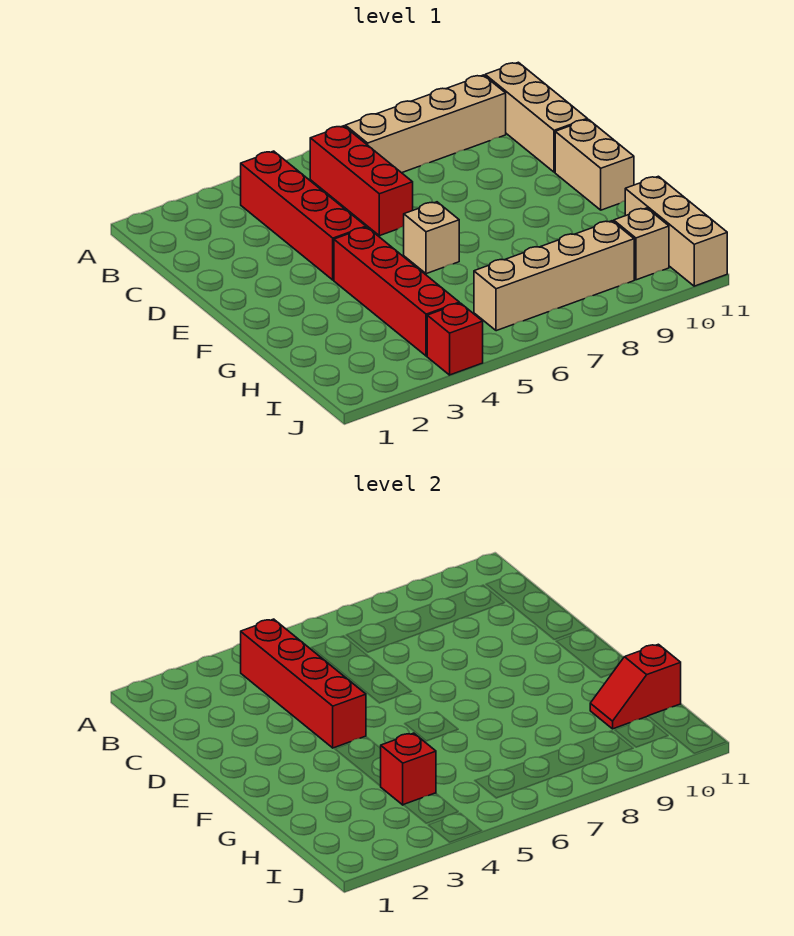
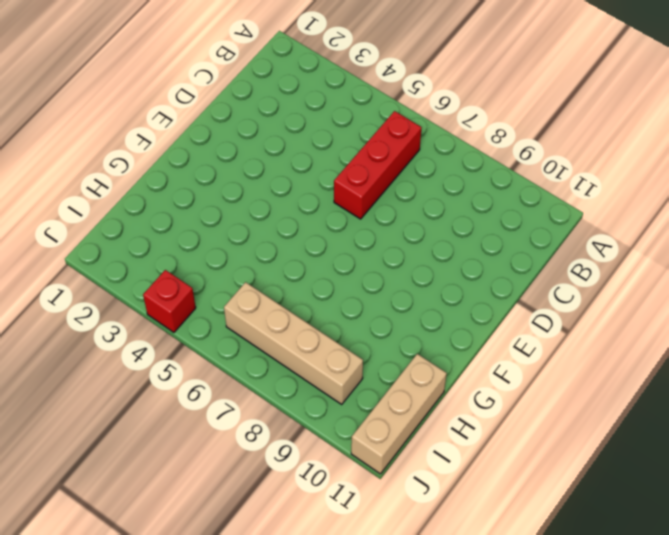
none -> red 1x4 brick [241,151,366,280]
none -> tan 1x4 brick [345,75,506,173]
none -> tan 1x3 brick [485,62,587,172]

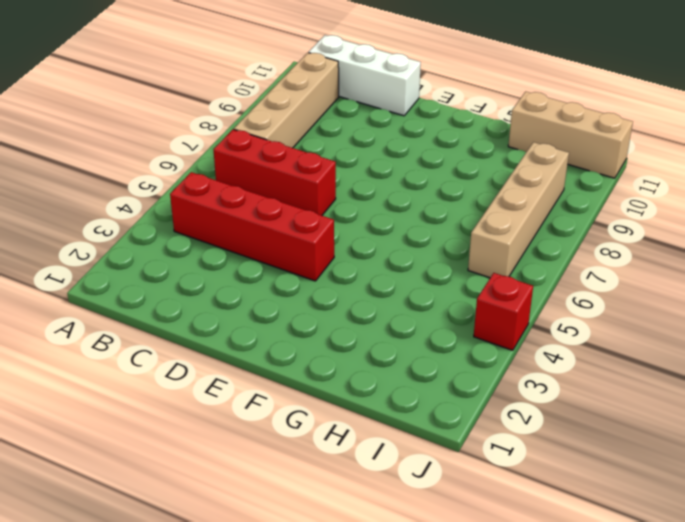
white 1x3 brick [309,35,421,116] -> tan 1x3 brick [485,62,587,172]
none -> tan 1x2 brick [555,119,634,210]
none -> red 1x4 brick [334,227,459,356]
none -> tan 1x1 brick [404,202,459,274]

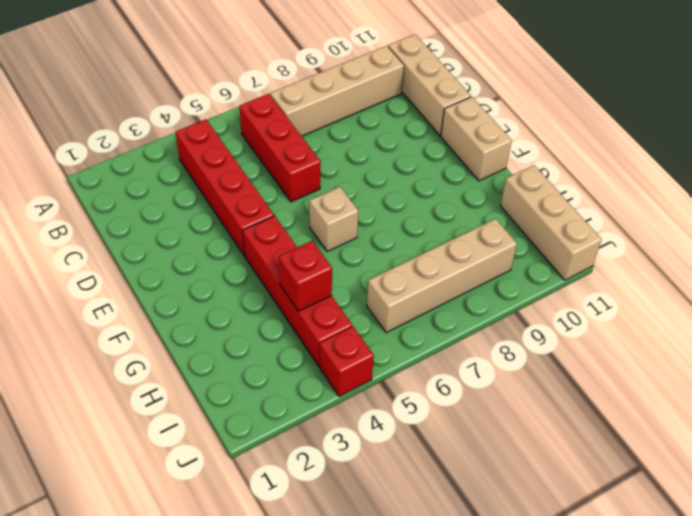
none -> tan 1x1 brick [614,208,669,280]
none -> red 1x4 brick [241,619,366,748]
none -> red 1x2 slope [590,644,681,729]

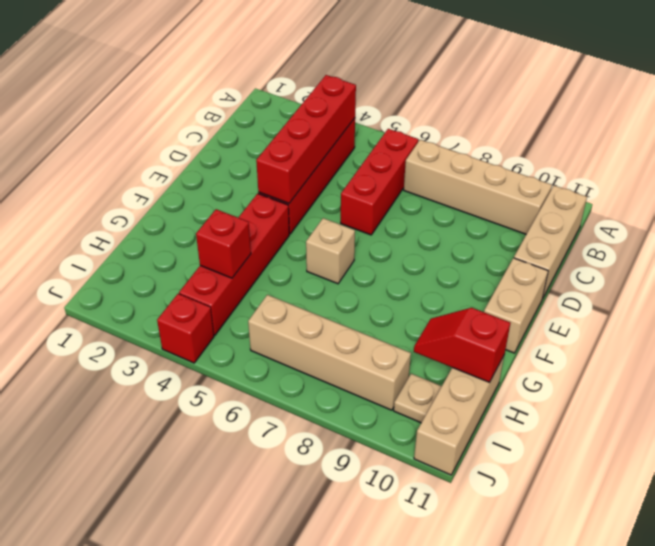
tan 1x1 plate [394,374,442,423] -> tan 1x1 brick [614,208,669,280]

